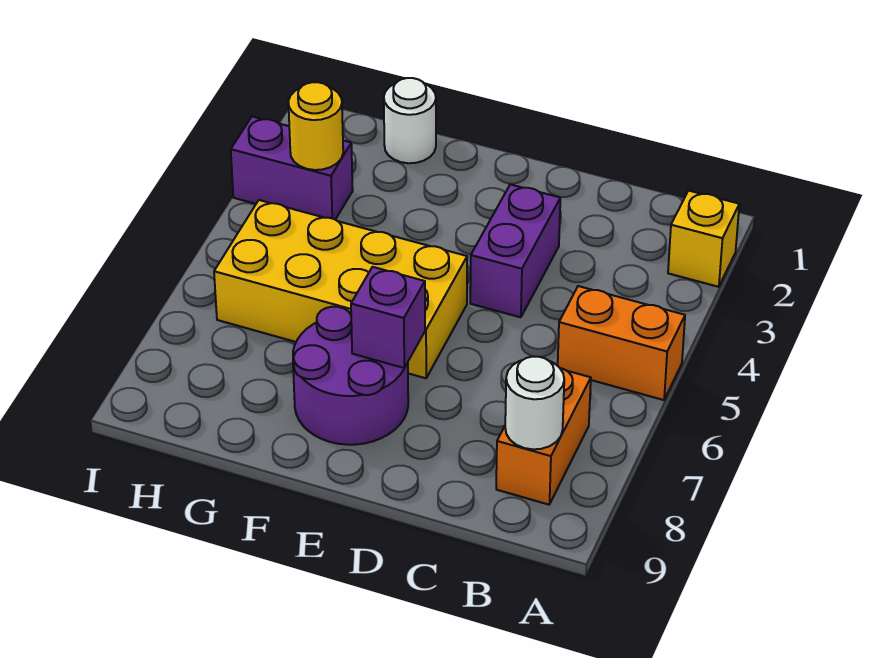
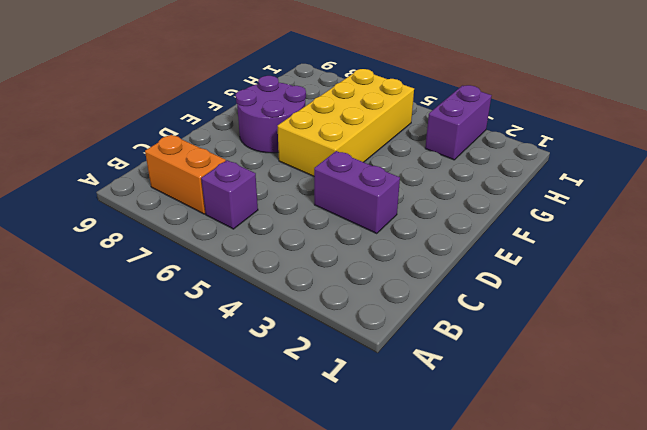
purple 1x1 brick [201,160,258,229] -> purple 1x1 brick moved to [351,267,425,368]
none -> yellow 1x1 brick [668,191,739,287]
none -> orange 1x2 brick [558,286,685,400]

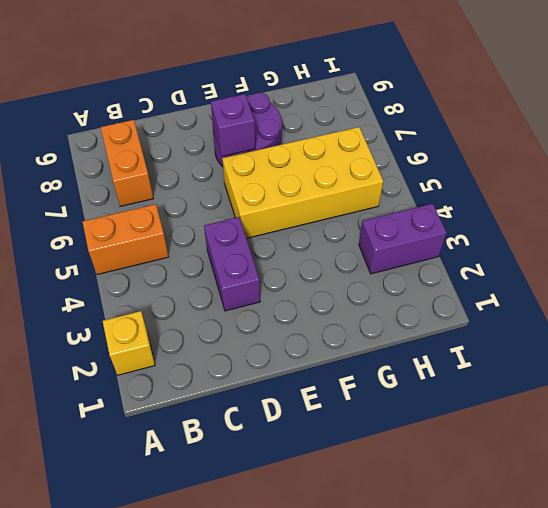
none -> white 1x1 round brick [384,78,436,163]
none -> white 1x1 round brick [505,357,564,449]

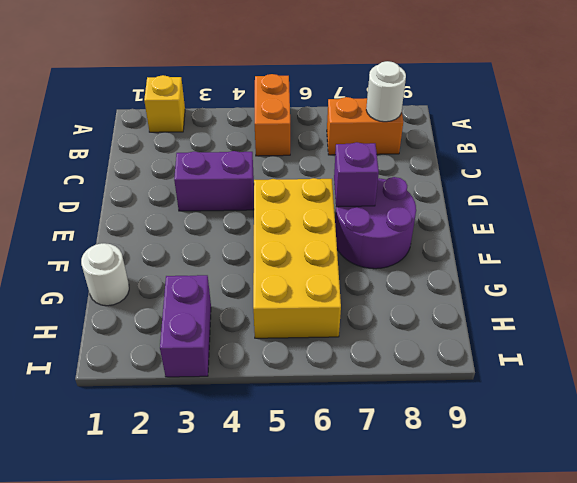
none -> yellow 1x1 round brick [288,82,343,170]

